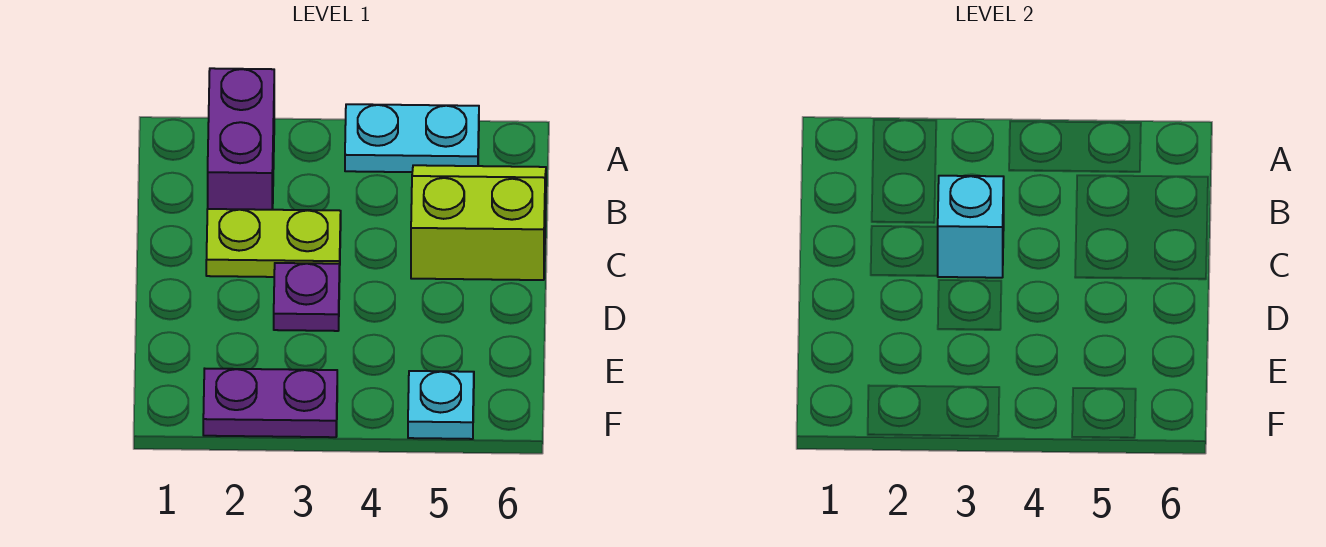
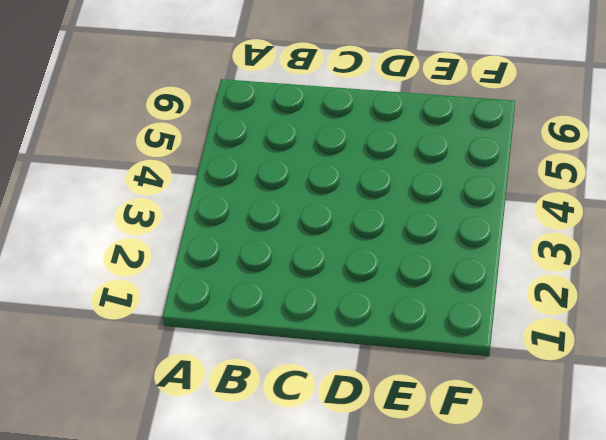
none -> purple 1x2 brick [208,68,274,210]
none -> cyan 1x2 plate [345,104,479,172]

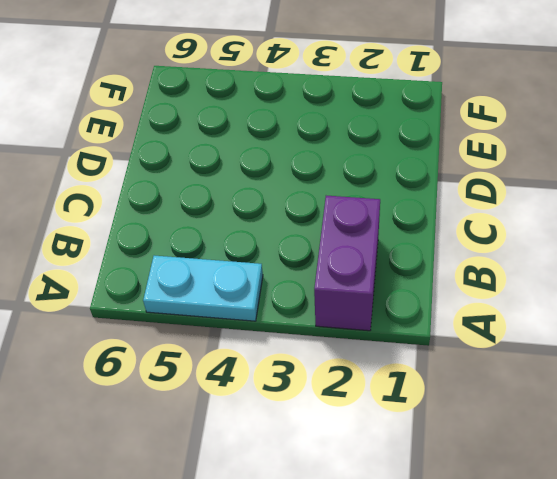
none -> lime 2x2 slope [411,165,546,280]
none -> lime 1x2 plate [206,209,341,277]

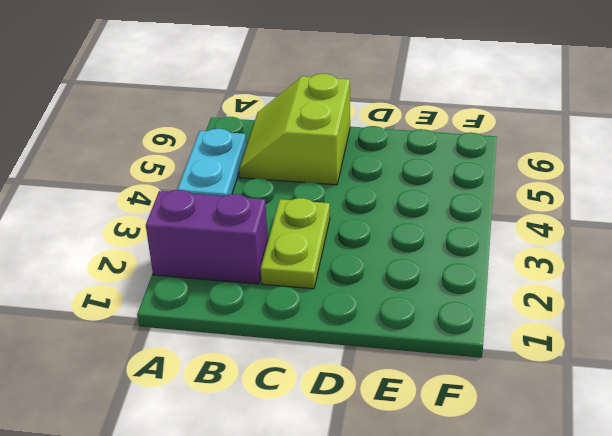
none -> purple 1x1 plate [274,263,340,331]
none -> purple 1x2 plate [203,369,337,437]

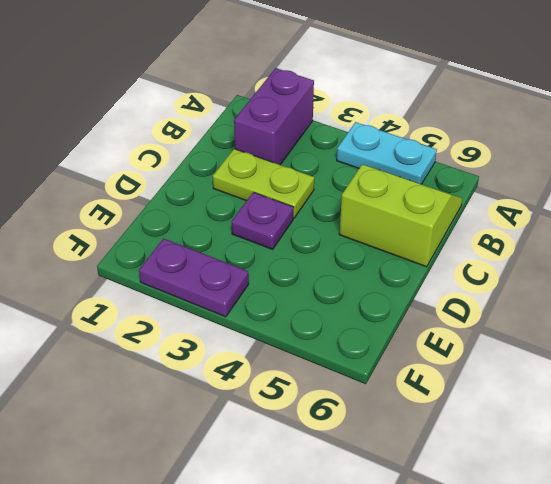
none -> cyan 1x1 plate [408,371,474,439]
none -> cyan 1x1 brick [938,176,1004,278]

